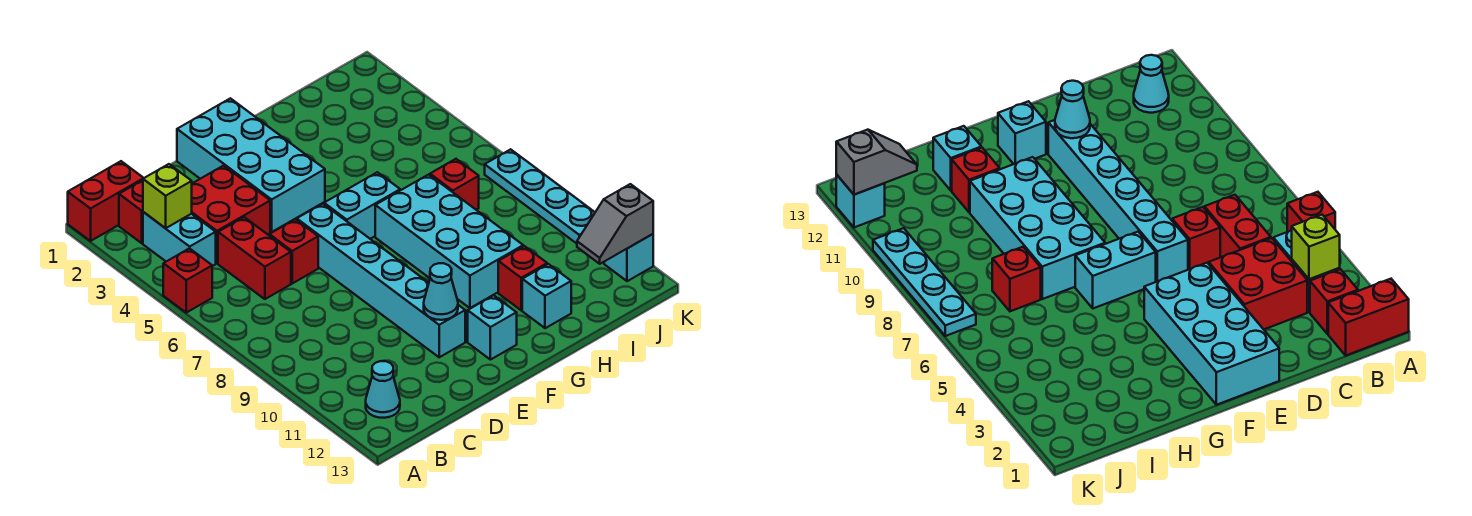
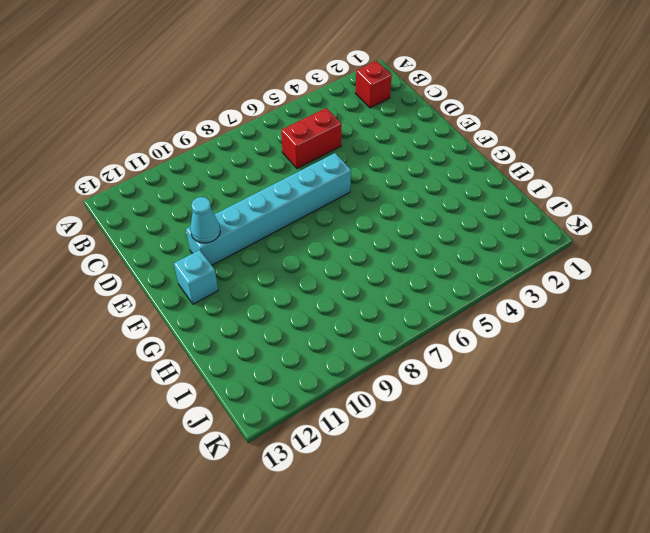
none -> red 1x2 brick [68,161,143,241]
none -> red 1x1 brick [163,248,212,313]
none -> cyan 1x2 brick [143,212,216,266]

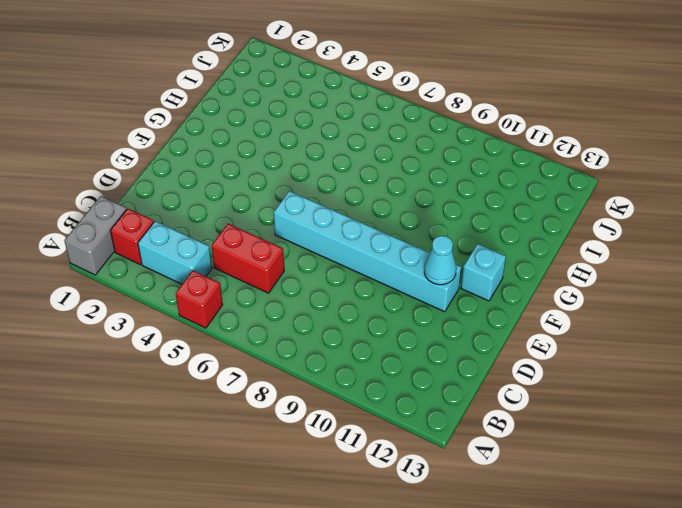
grey 1x2 brick [64,196,127,275] -> red 1x2 brick [68,161,143,241]
none -> cyan 1x1 cone [366,361,400,418]
none -> red 2x2 brick [192,166,270,263]
none -> red 1x1 brick [269,219,318,283]

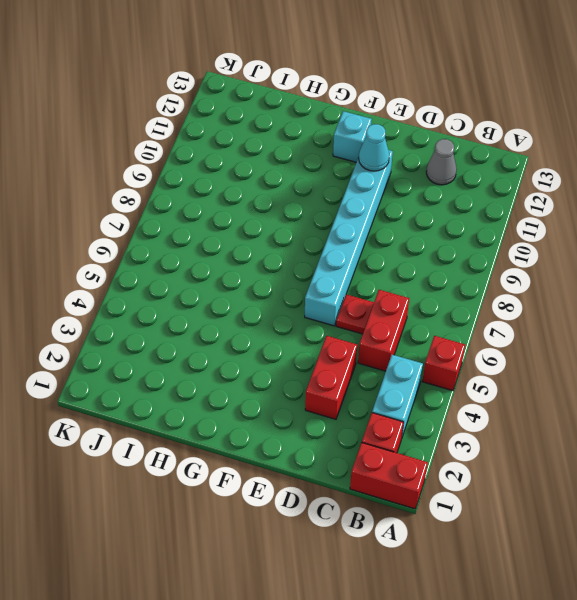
grey 1x1 cone [426,139,457,185] -> none
red 1x2 brick [305,336,357,419] -> red 2x2 brick [192,166,270,263]
red 1x1 plate [336,294,374,334] -> red 1x1 brick [269,219,318,283]
none -> cyan 1x1 cone [366,361,400,418]
none -> cyan 2x4 brick [177,98,325,232]
none -> cyan 1x2 brick [324,172,400,239]

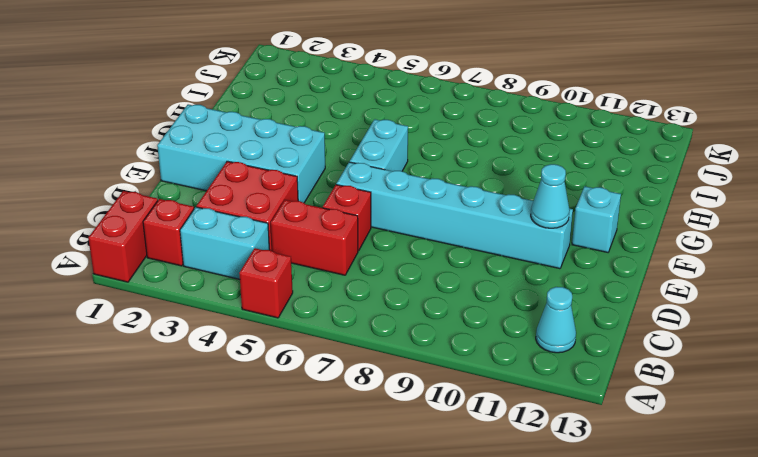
none -> cyan 2x4 brick [375,174,523,308]
none -> red 1x1 brick [498,246,547,310]
none -> cyan 1x1 brick [522,264,571,328]

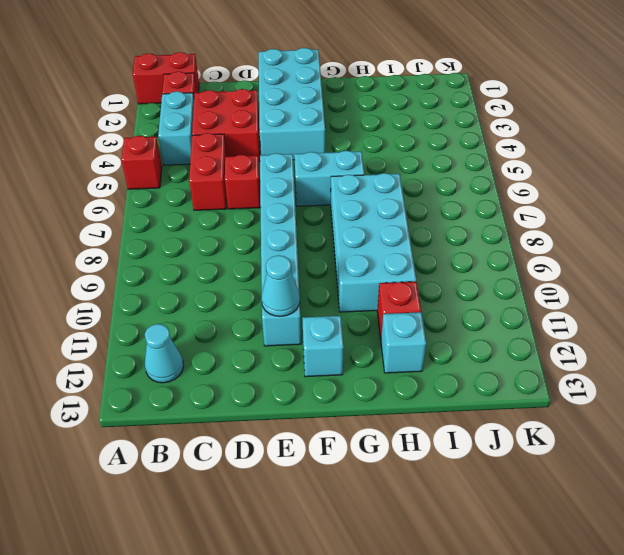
none -> red 1x1 brick [430,159,479,210]
none -> cyan 1x4 plate [485,149,595,244]
none -> cyan 1x1 brick [604,234,653,281]

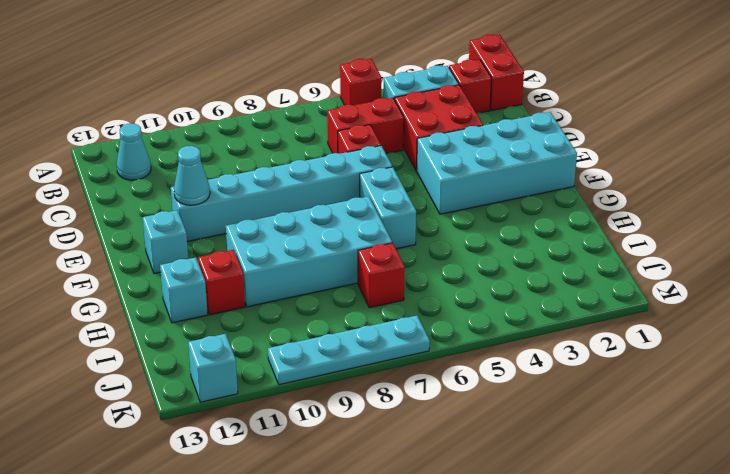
none -> lime 1x1 brick [143,164,192,228]
none -> grey 1x2 slope [577,184,653,264]

